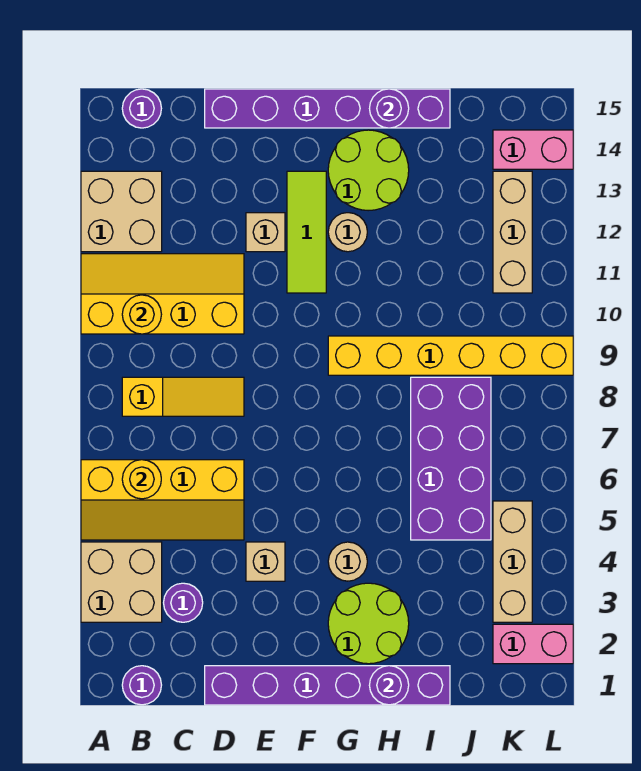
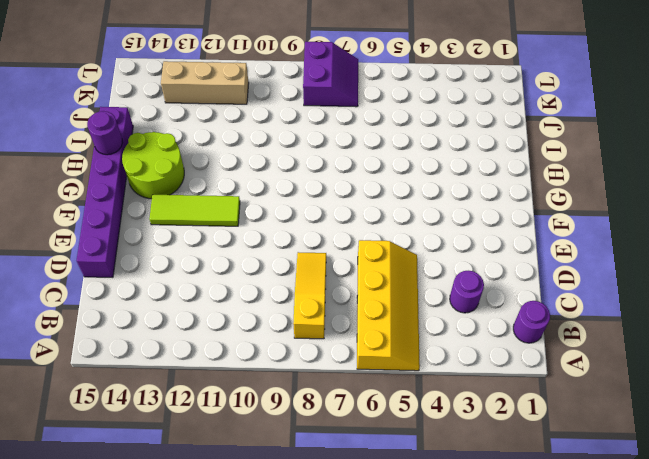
purple 2x2 slope [303,42,358,107] -> none
none -> tan 2x2 brick [81,542,162,622]
none -> yellow 2x4 slope [81,254,244,334]
none -> tan 2x2 brick [81,171,162,252]

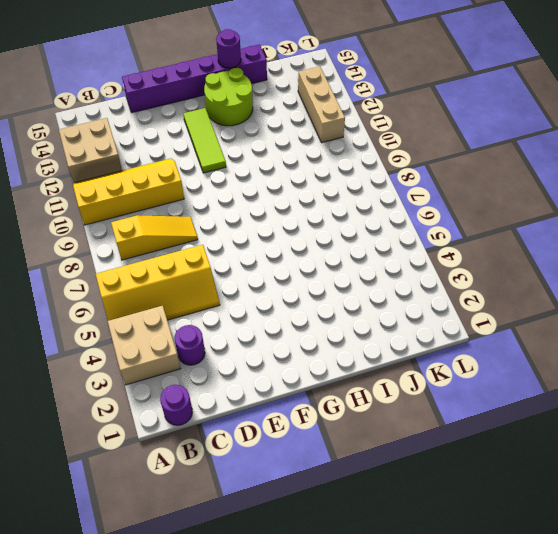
none -> purple 1x1 round brick [122,89,161,128]
none -> purple 1x6 brick [205,666,450,705]
none -> tan 1x1 brick [246,542,285,581]

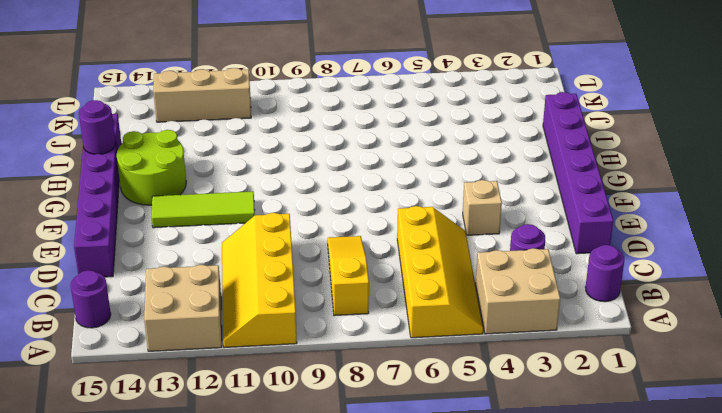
none -> tan 1x1 brick [246,213,285,252]
none -> lime 2x2 round brick [328,583,409,664]
none -> tan 1x1 round brick [328,542,367,581]

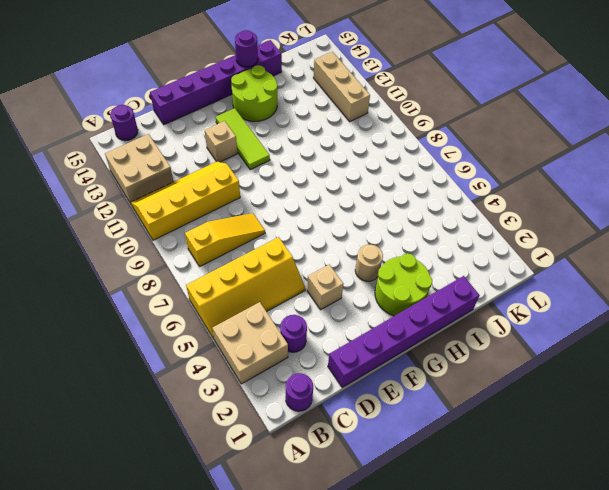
none -> yellow 1x6 brick [328,336,573,375]
none -> tan 1x1 round brick [328,213,367,252]
none -> purple 2x4 brick [411,377,491,540]

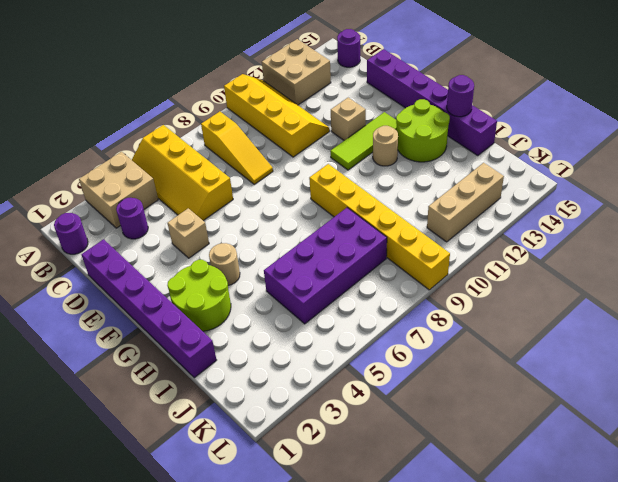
none -> pink 1x2 brick [493,624,573,664]
none -> tan 1x3 brick [493,501,532,622]
none -> pink 1x2 brick [493,130,573,169]

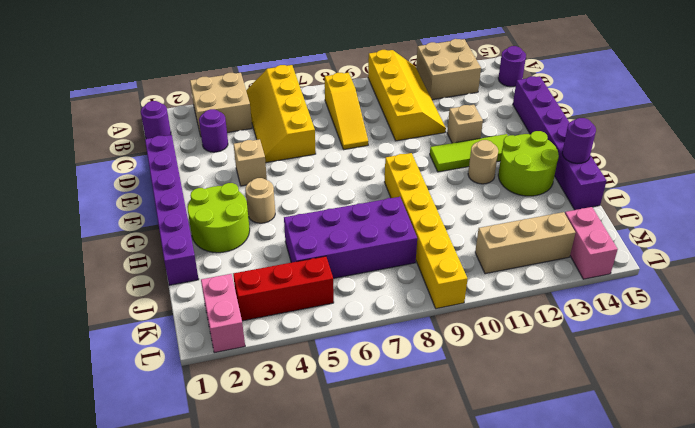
red 1x3 brick [233,256,334,321] -> tan 1x3 brick [493,501,532,622]
none -> yellow 1x1 round brick [122,460,161,499]
none -> yellow 1x1 round brick [122,295,161,334]
none -> purple 1x1 round brick [369,666,409,705]

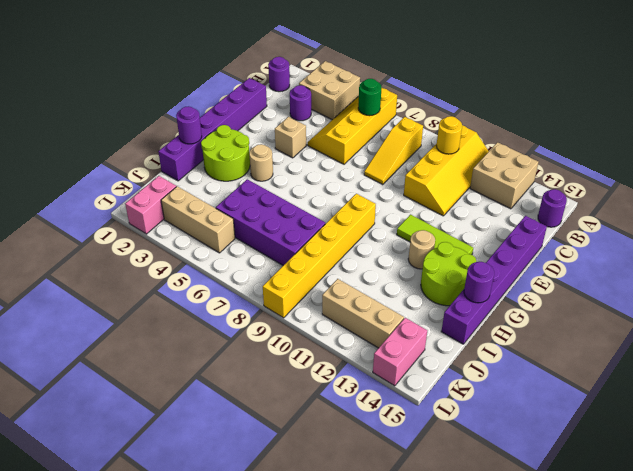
green 1x1 round brick [358,79,382,116] -> yellow 1x1 round brick [122,460,161,499]
none -> tan 1x1 brick [246,213,285,252]

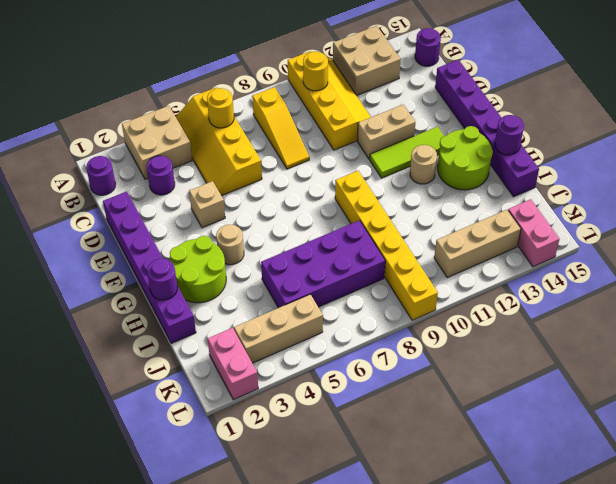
tan 1x2 brick [357,105,415,159] -> tan 1x1 brick [246,213,285,252]

